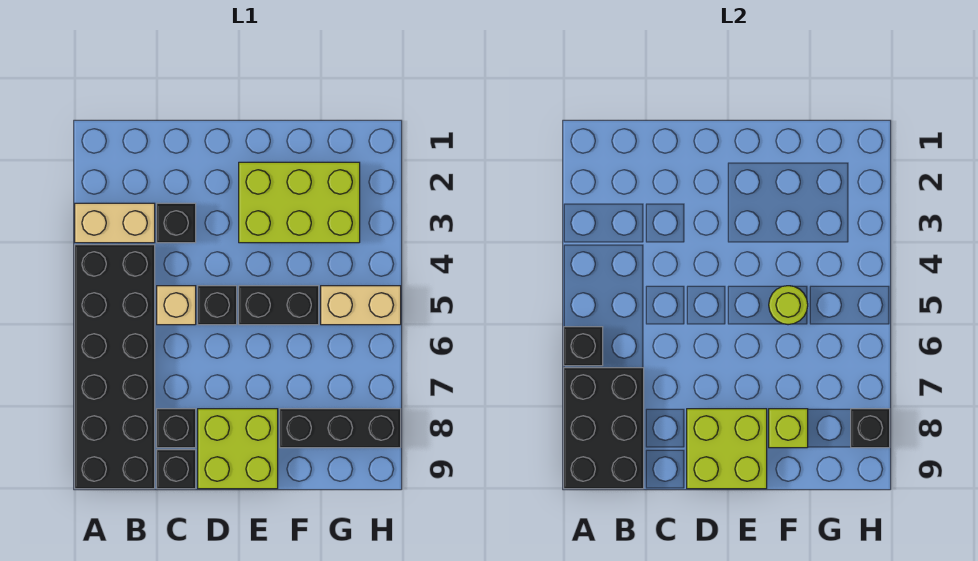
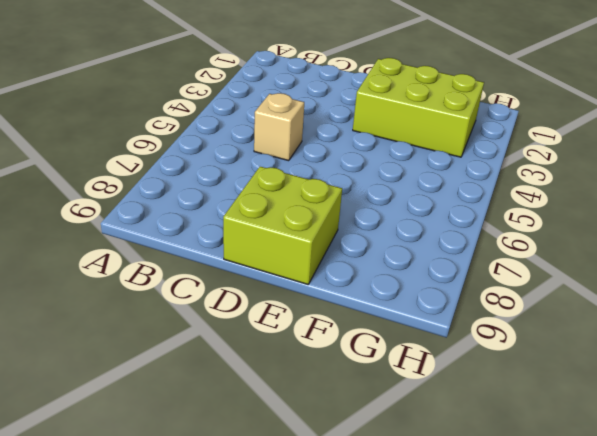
none -> tan 1x2 brick [75,203,155,243]
none -> black 2x6 brick [75,245,155,489]
none -> black 1x1 brick [157,203,196,243]

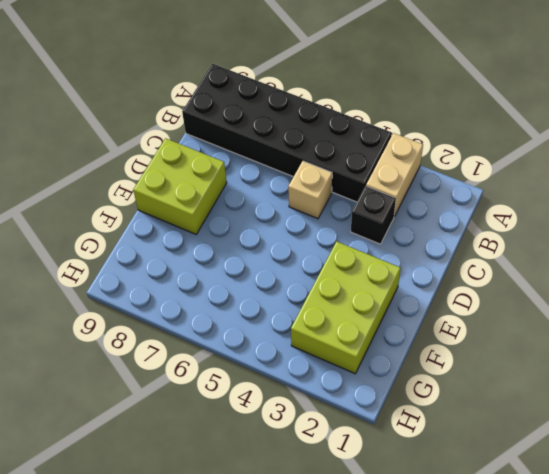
none -> black 1x1 brick [157,409,196,448]
none -> black 1x1 brick [157,450,196,489]
none -> black 1x1 brick [198,286,237,325]

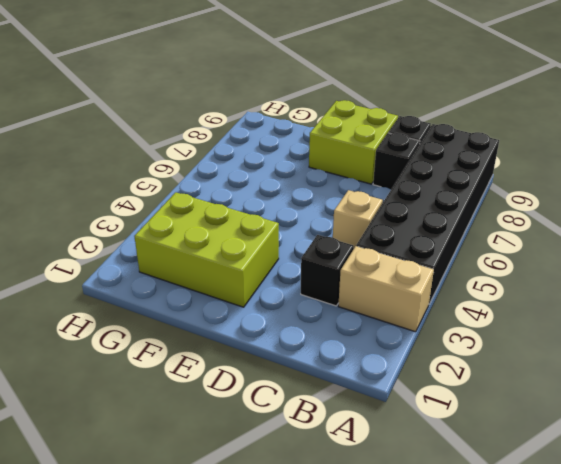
none -> black 1x1 brick [198,286,237,325]
none -> black 1x2 brick [239,286,319,325]
none -> black 1x3 brick [280,409,401,448]

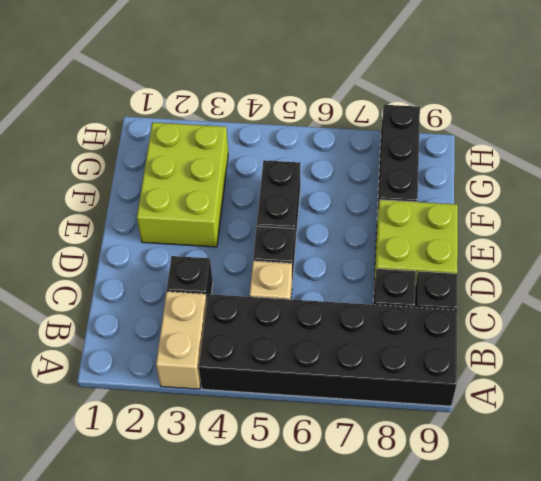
none -> tan 1x2 brick [321,286,401,325]
none -> black 1x1 brick [564,327,603,366]
none -> black 2x3 brick [564,368,644,489]

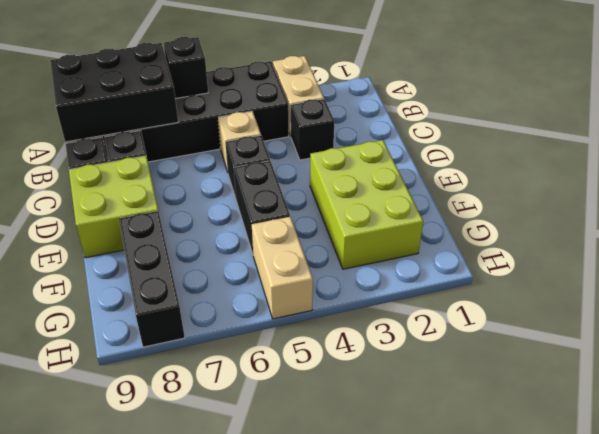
none -> lime 2x2 brick [687,409,767,489]
none -> lime 1x1 round brick [769,286,808,325]
none -> lime 1x1 brick [769,409,808,448]

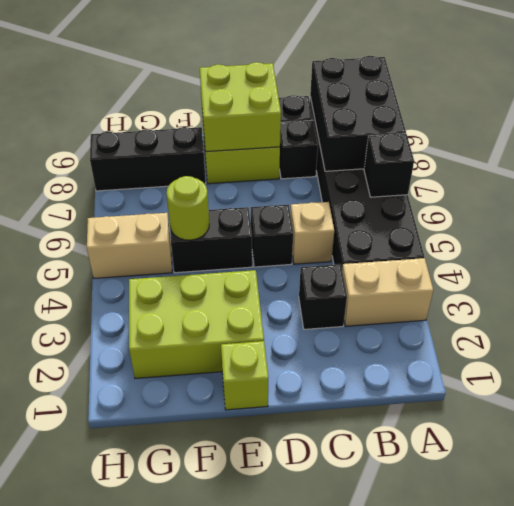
lime 1x1 brick [221,341,268,410] -> lime 1x1 brick moved to [769,409,808,448]
none -> black 1x1 brick [851,409,890,448]

